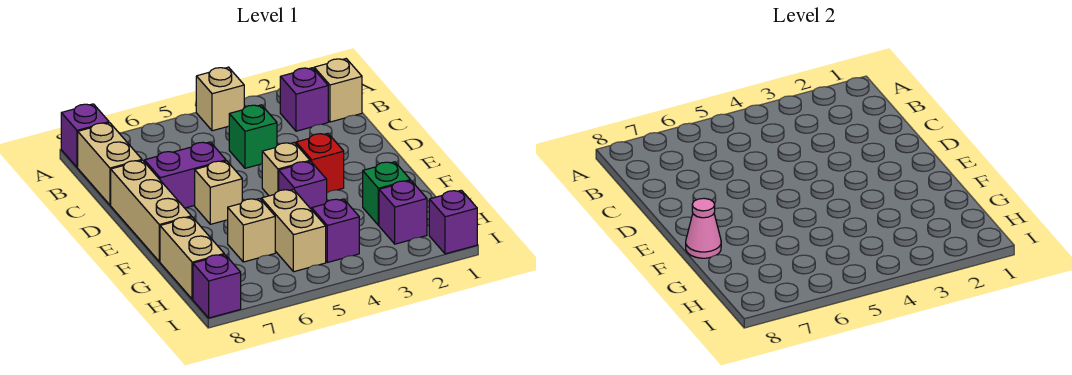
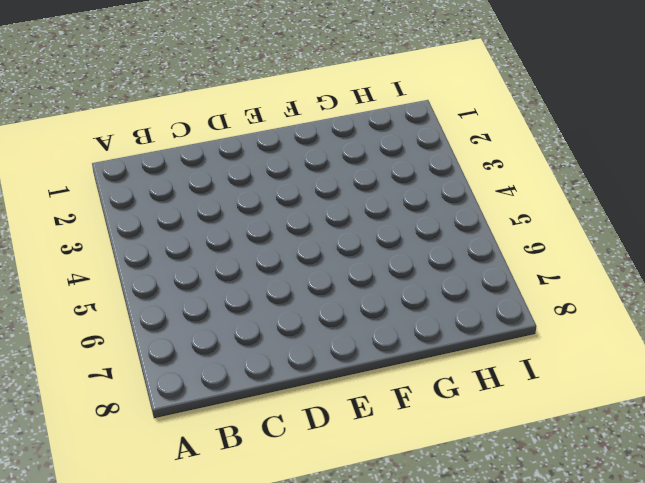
none -> tan 1x1 brick [196,67,244,131]
none -> purple 1x1 brick [61,104,109,167]
none -> tan 1x1 brick [314,59,362,122]

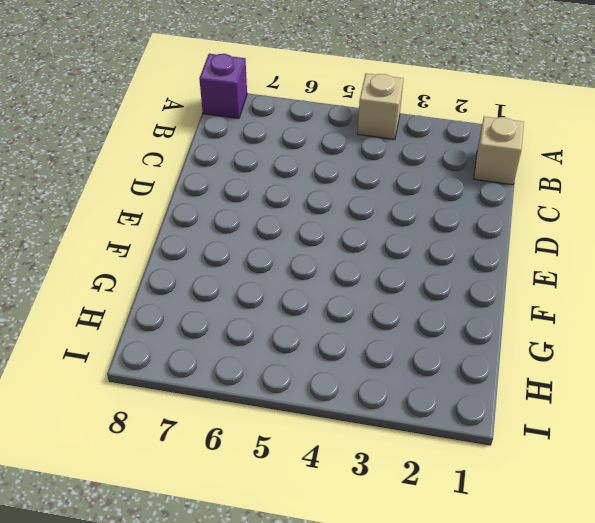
none -> purple 1x1 brick [280,68,328,131]
none -> tan 1x2 brick [78,123,142,205]
none -> green 1x1 brick [229,105,277,168]

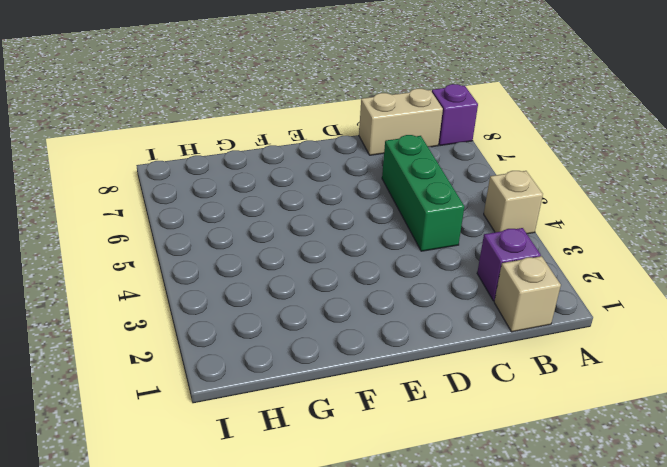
green 1x3 brick [382,135,464,251] -> green 1x1 brick [229,105,277,168]
none -> purple 1x2 brick [144,142,226,208]
none -> tan 1x3 brick [111,160,191,262]
none -> red 1x1 brick [296,133,344,193]

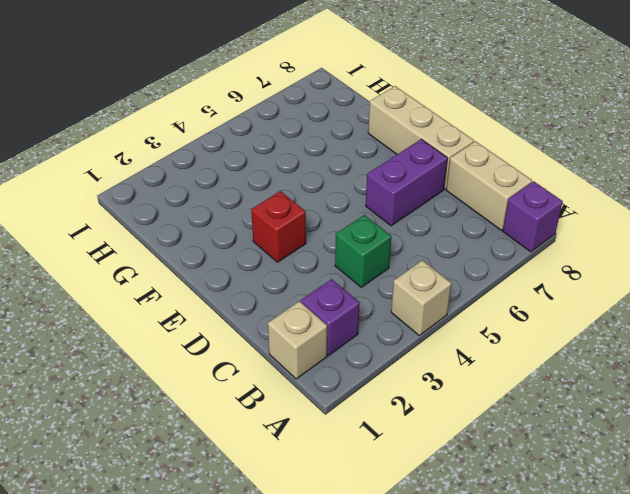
none -> tan 1x1 brick [262,143,310,196]
none -> tan 1x1 brick [195,161,242,224]
none -> purple 1x1 brick [279,161,327,210]

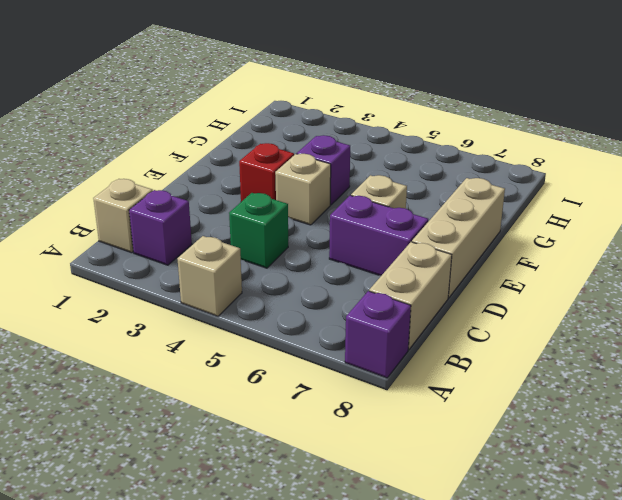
none -> green 1x1 brick [363,162,411,225]
none -> tan 1x2 brick [261,189,326,272]
none -> tan 1x1 brick [228,199,275,262]

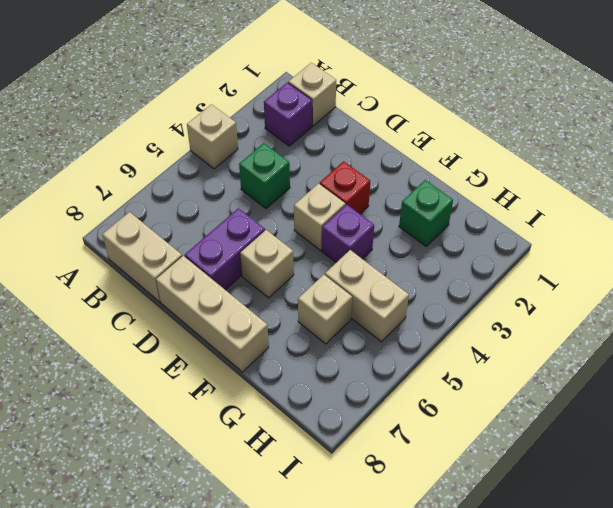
none -> purple 1x1 brick [61,104,109,167]
none -> tan 1x2 brick [160,217,224,299]
none -> purple 1x1 brick [379,181,427,244]

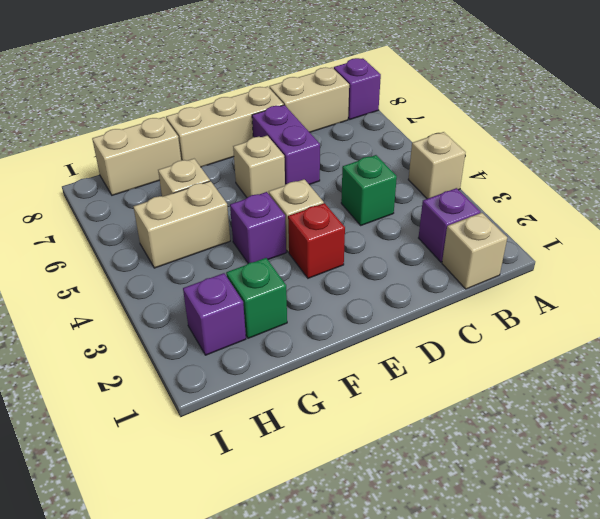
none -> purple 1x1 brick [312,199,359,262]
none -> purple 1x1 brick [429,190,477,254]
none -> purple 1x1 brick [193,255,241,318]

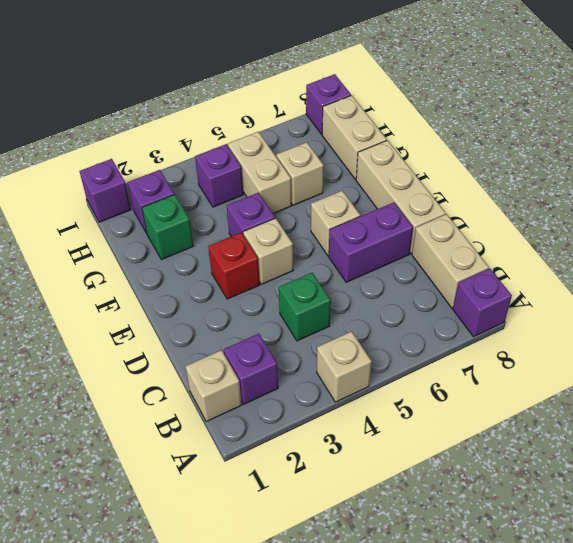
none -> pink 1x1 cone [686,198,721,258]

